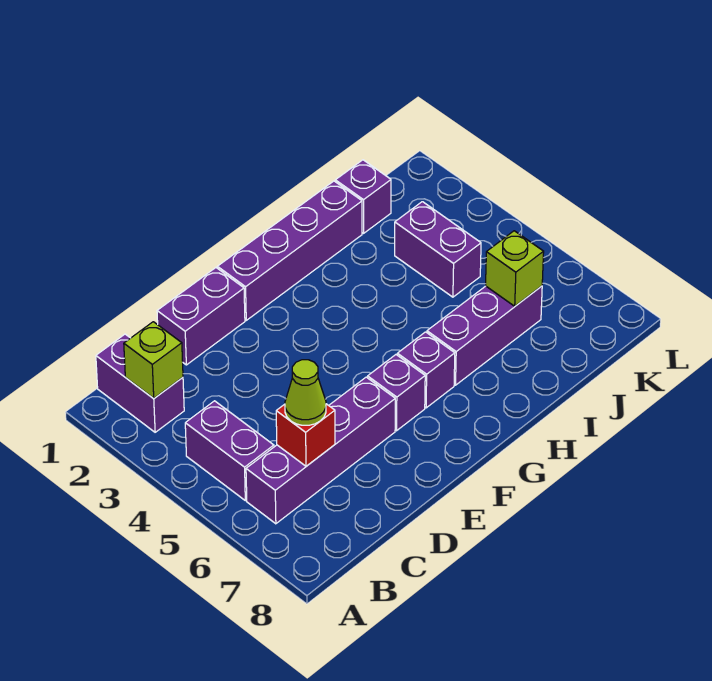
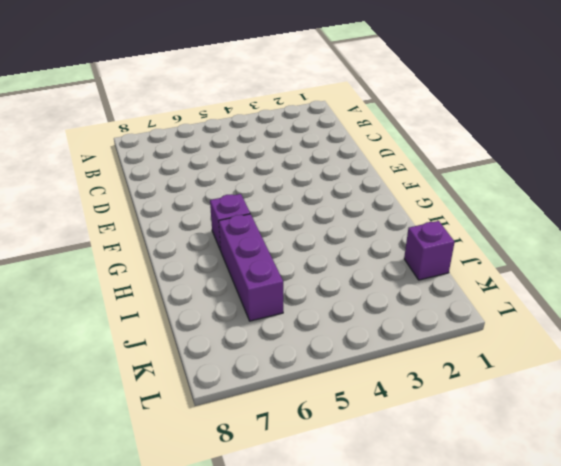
none -> purple 1x2 brick [96,334,184,432]
none -> purple 1x2 brick [185,401,274,501]
none -> purple 1x4 brick [246,377,395,524]

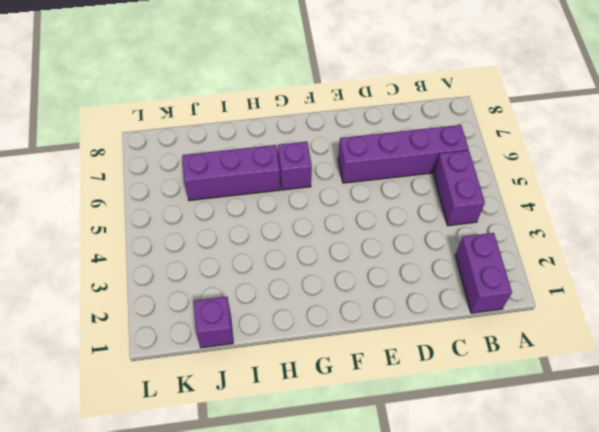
none -> purple 1x2 brick [157,268,245,365]
none -> purple 1x4 brick [217,181,362,320]
none -> purple 1x1 brick [368,355,425,431]

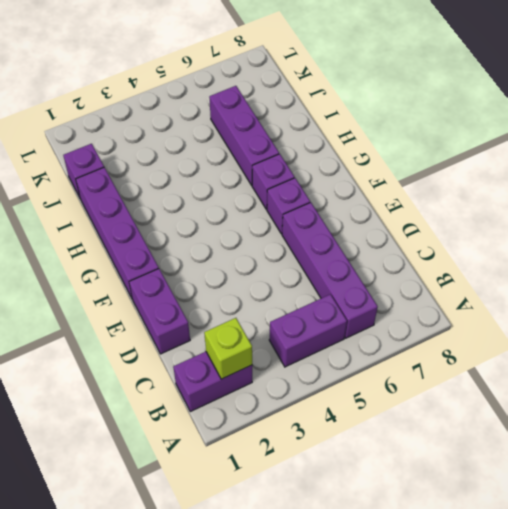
none -> purple 1x2 brick [395,202,481,297]
none -> red 1x1 brick [276,404,335,466]
none -> lime 1x1 brick [486,231,544,306]

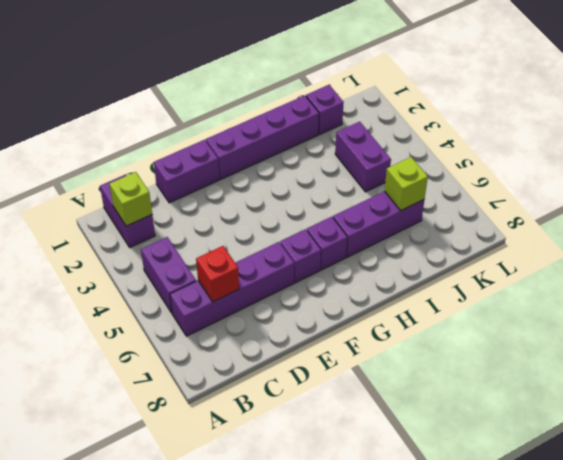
none -> lime 1x1 cone [285,360,326,425]

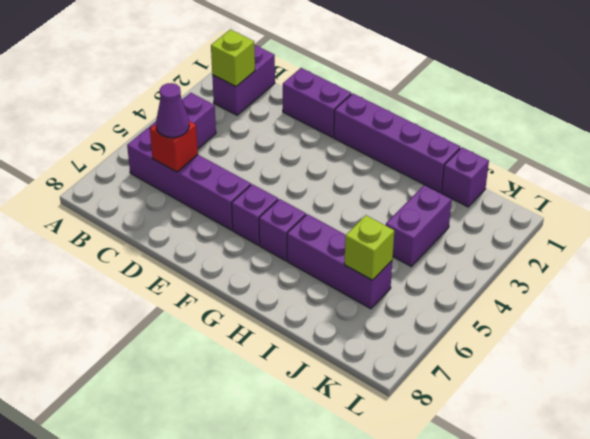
purple 1x1 cone [156,83,189,138] -> lime 1x1 cone [285,360,326,425]

